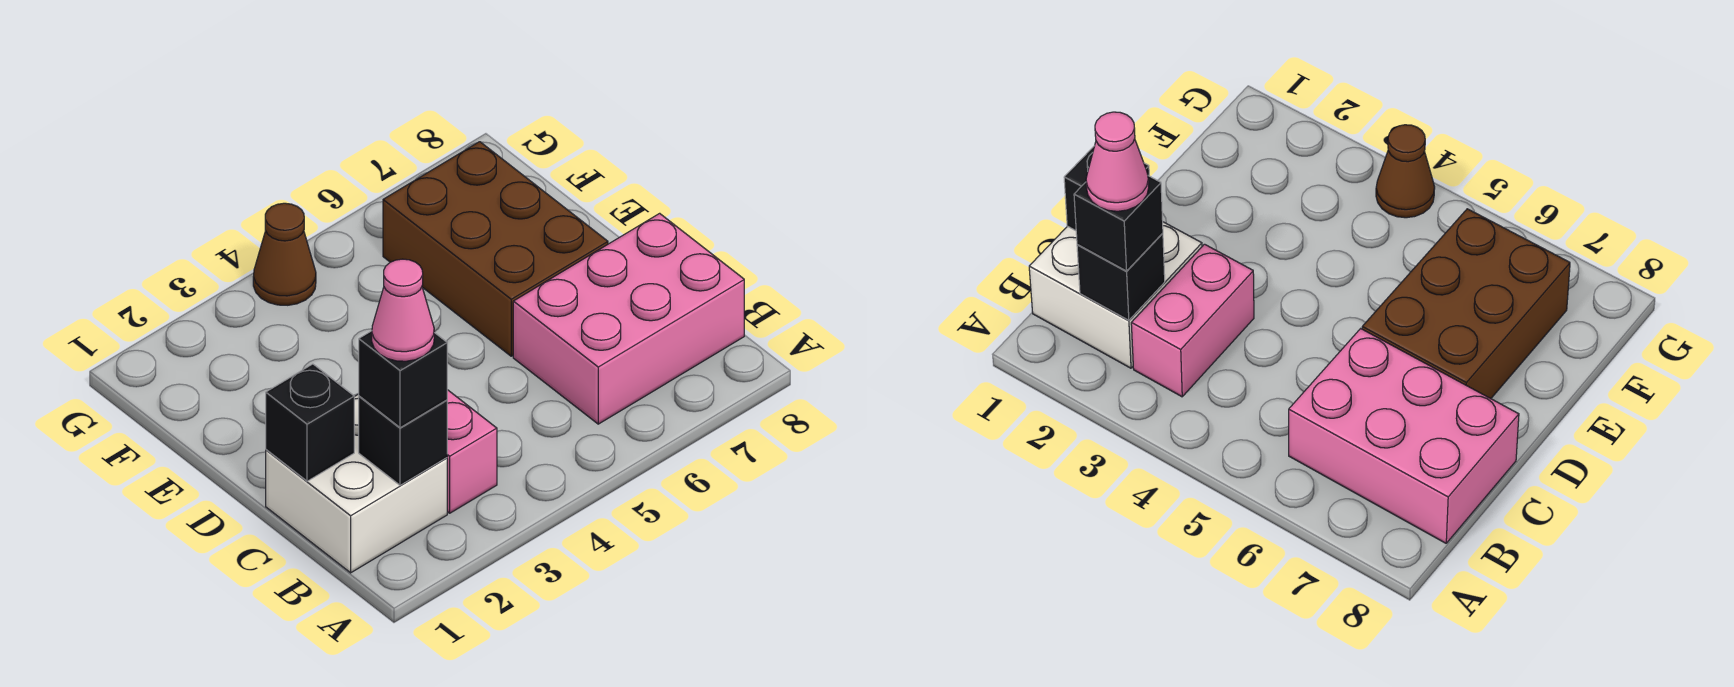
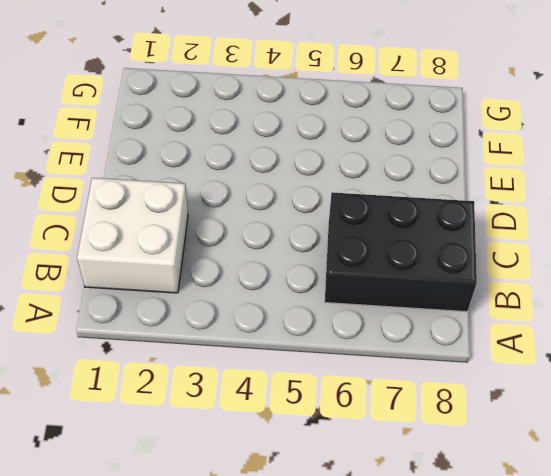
black 2x3 brick [325,192,477,312] -> pink 2x3 brick [513,213,744,424]
none -> pink 1x2 brick [447,390,497,513]
none -> brown 2x3 brick [383,142,608,356]

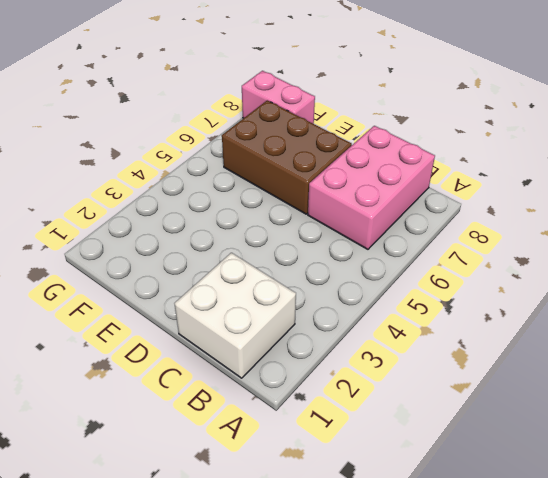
pink 1x2 brick [242,71,315,124] -> pink 1x2 brick moved to [447,390,497,513]
none -> brown 1x1 cone [253,203,316,305]
none -> black 1x1 brick [359,396,447,485]

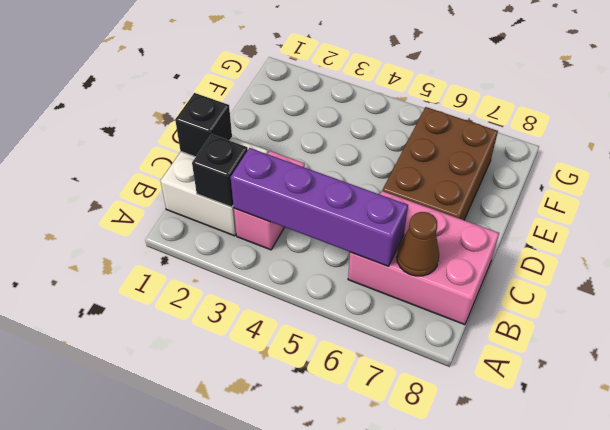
purple 1x4 brick [231,148,408,266] -> none
brown 1x1 cone [397,212,439,276] -> brown 1x1 cone moved to [253,203,316,305]
none -> black 1x1 brick [359,331,447,428]
none -> pink 1x1 cone [372,259,434,361]

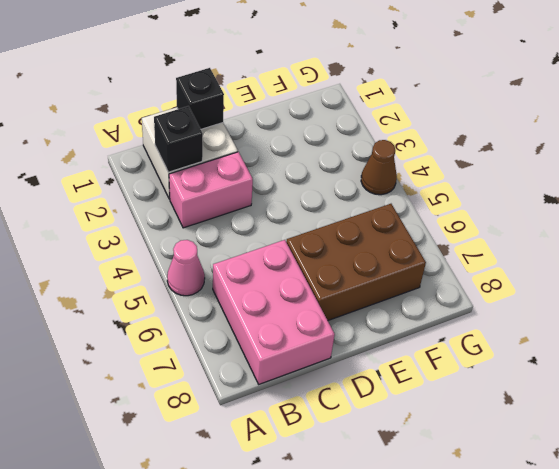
pink 1x1 cone [167,240,205,296] -> pink 1x1 cone moved to [372,259,434,361]
none -> black 1x1 brick [359,331,447,428]

